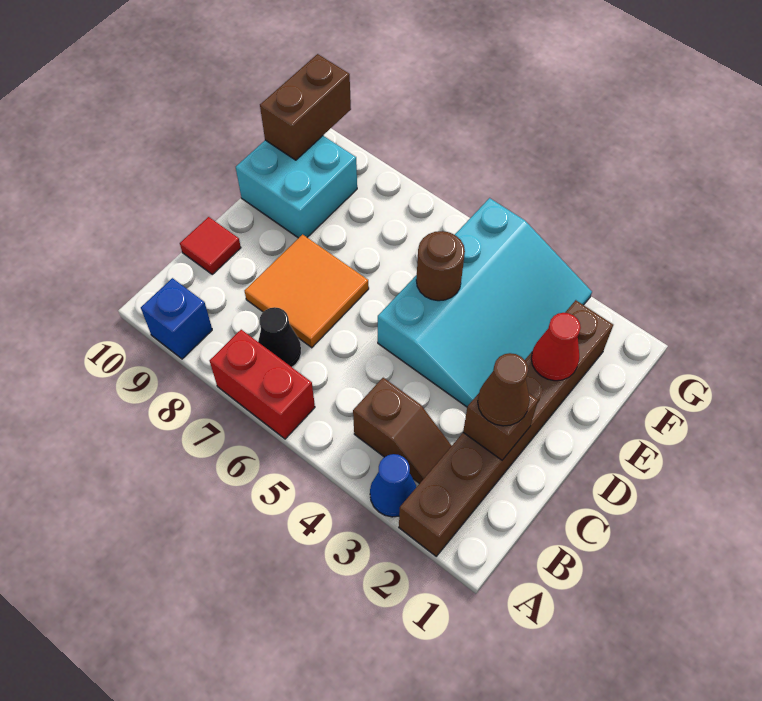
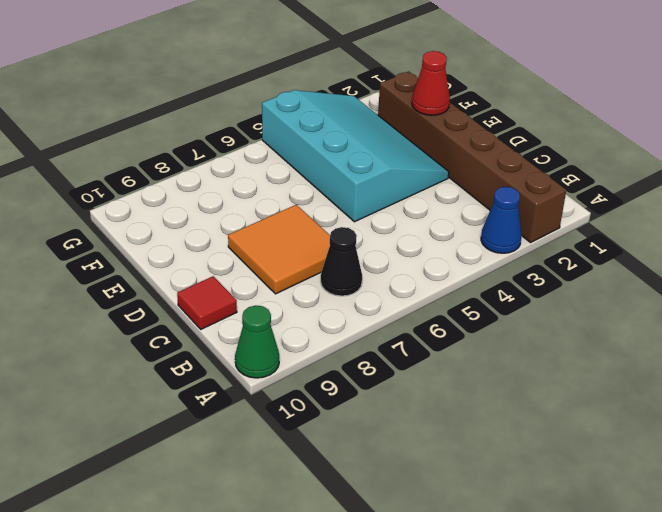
green 1x1 cone [235,305,279,378] -> none
none -> red 1x2 brick [209,330,315,439]
none -> blue 1x1 brick [141,278,212,359]
none -> brown 1x2 slope [353,378,452,484]

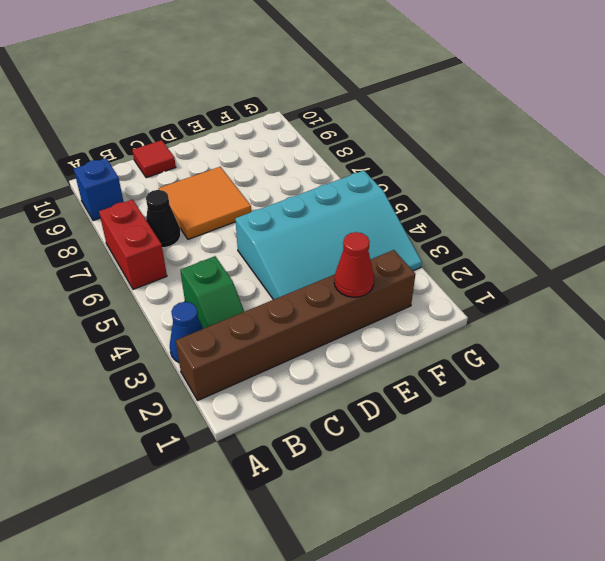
green 1x2 slope [180,256,244,329] -> brown 1x2 slope [353,378,452,484]
none -> cyan 2x2 brick [236,136,357,238]
none -> brown 1x1 brick [463,394,538,460]
none -> brown 1x1 round brick [416,231,465,301]

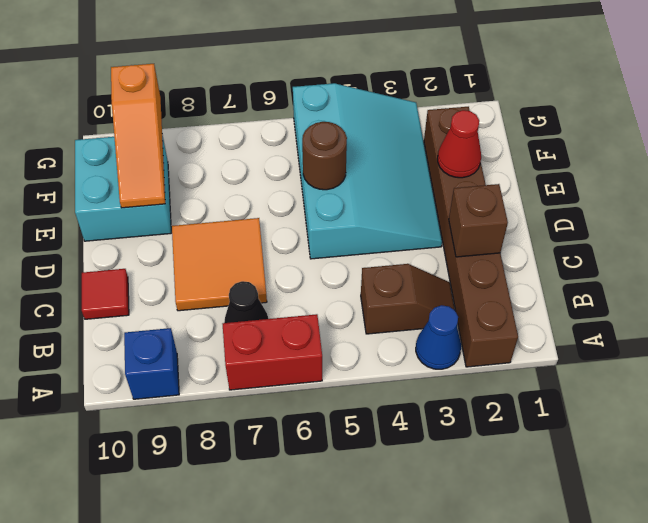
orange 1x3 slope [111,64,165,208] -> none
none -> brown 1x2 brick [260,54,351,160]
none -> brown 1x1 cone [478,353,530,426]

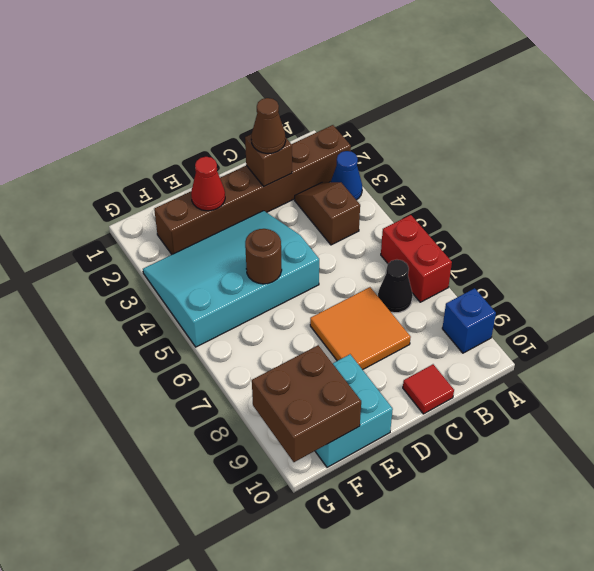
brown 2x2 brick [252,345,361,462] -> brown 1x2 brick [260,54,351,160]

